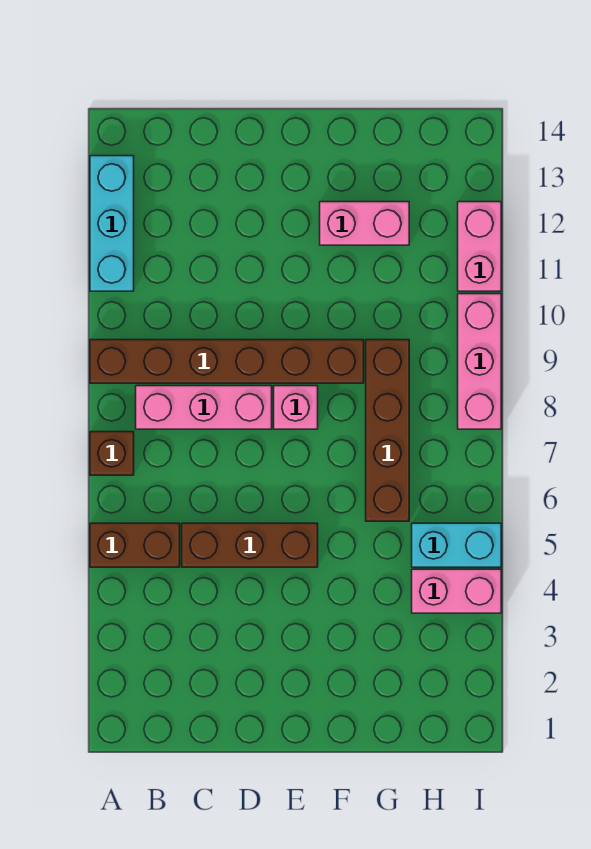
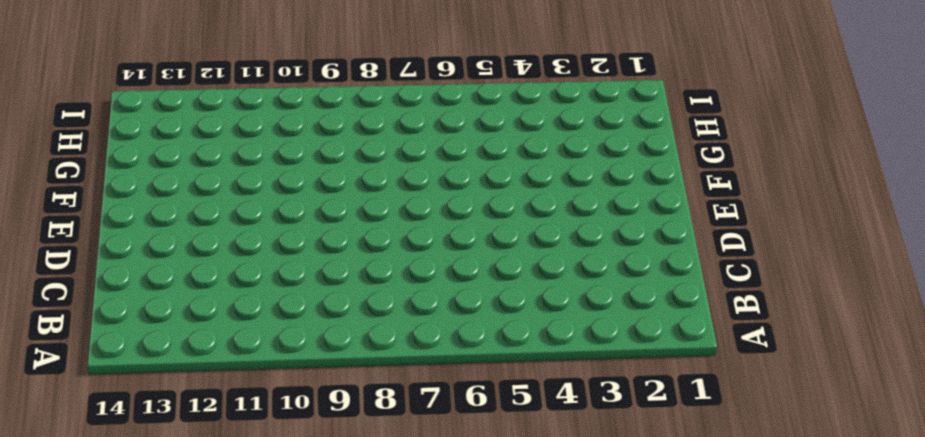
none -> brown 1x2 brick [90,523,180,567]
none -> brown 1x1 brick [90,432,134,475]
none -> brown 1x6 brick [90,340,364,383]

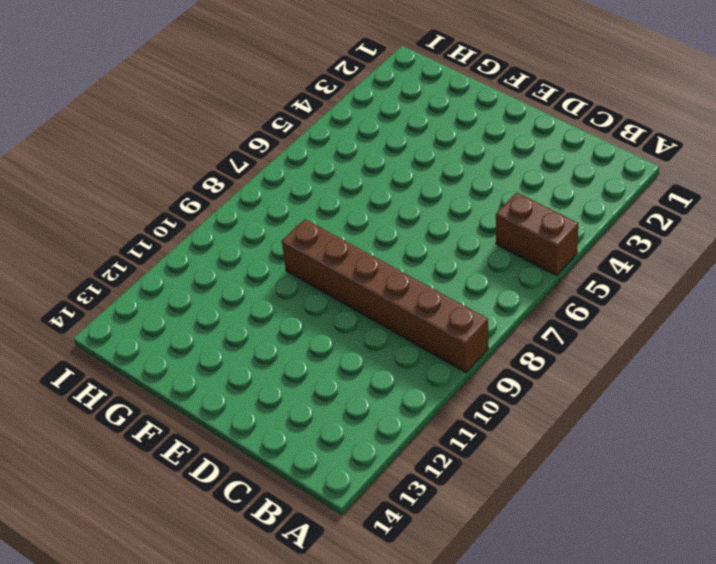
none -> brown 1x1 brick [90,432,134,475]
none -> cyan 1x3 brick [90,156,134,291]
none -> pink 1x3 brick [136,386,272,429]

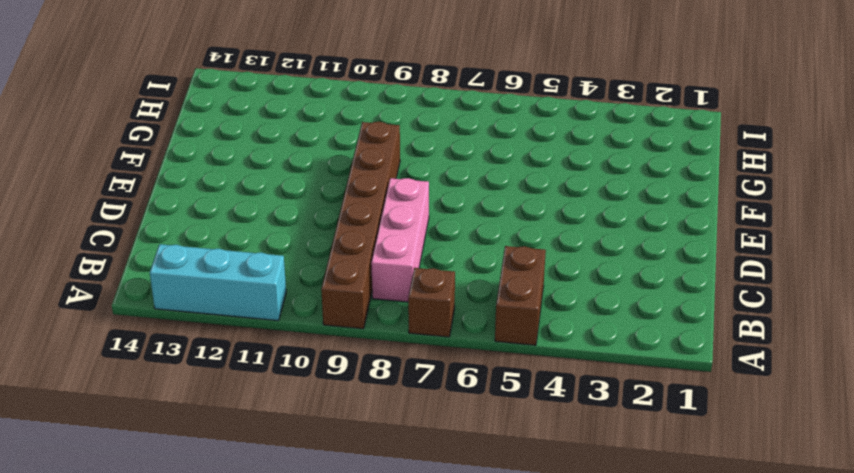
none -> brown 1x3 brick [182,523,318,567]
none -> pink 1x1 brick [274,386,318,429]
none -> pink 1x2 brick [320,202,409,245]

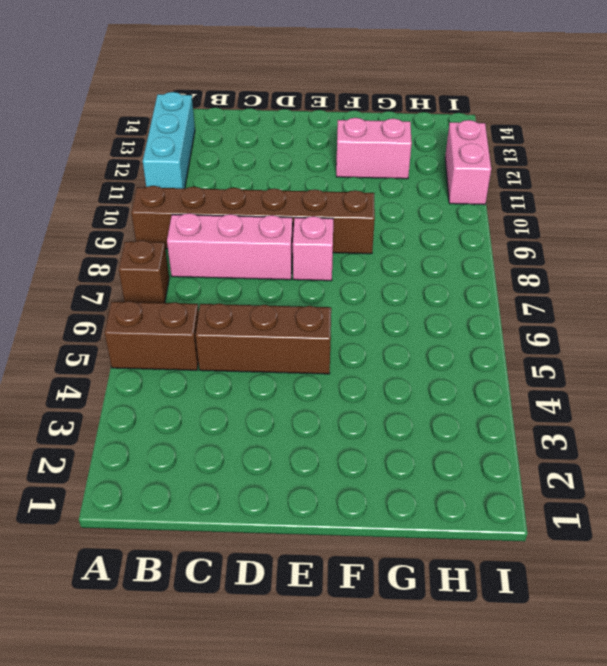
none -> brown 1x4 brick [366,340,409,521]
none -> pink 1x2 brick [412,569,501,613]
none -> cyan 1x2 brick [412,523,501,567]

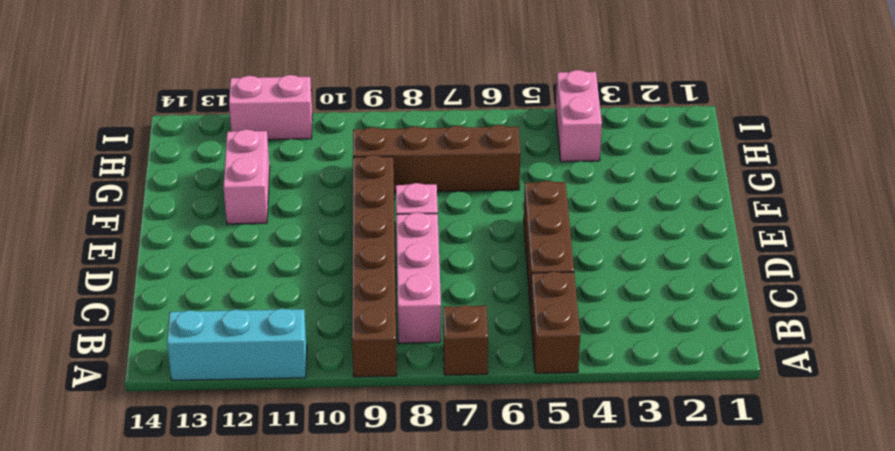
none -> cyan 1x2 brick [412,523,501,567]
none -> pink 1x3 brick [458,294,501,429]

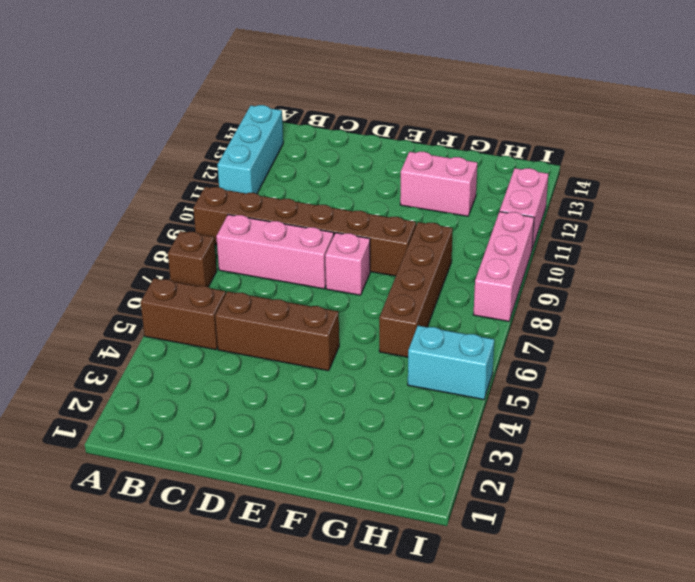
none -> pink 1x2 brick [412,569,501,613]

